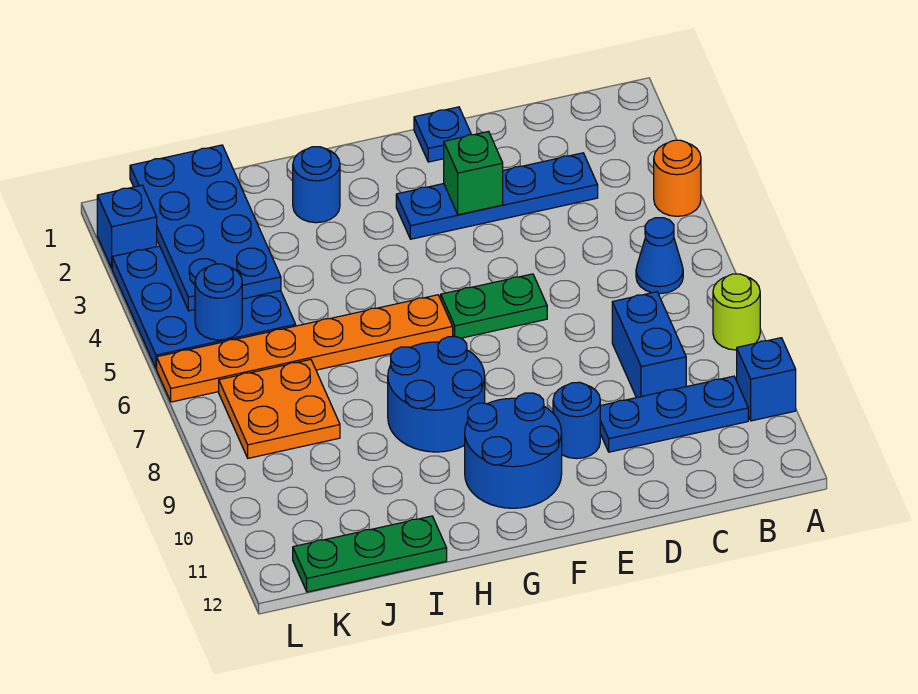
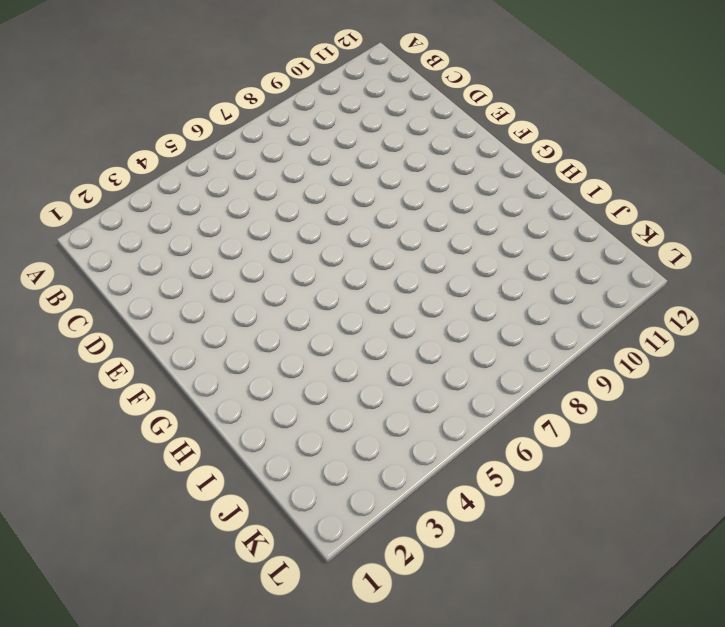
none -> orange 1x1 round brick [654,140,701,216]
none -> lime 1x1 round brick [713,274,760,350]
none -> blue 1x1 brick [737,338,796,421]

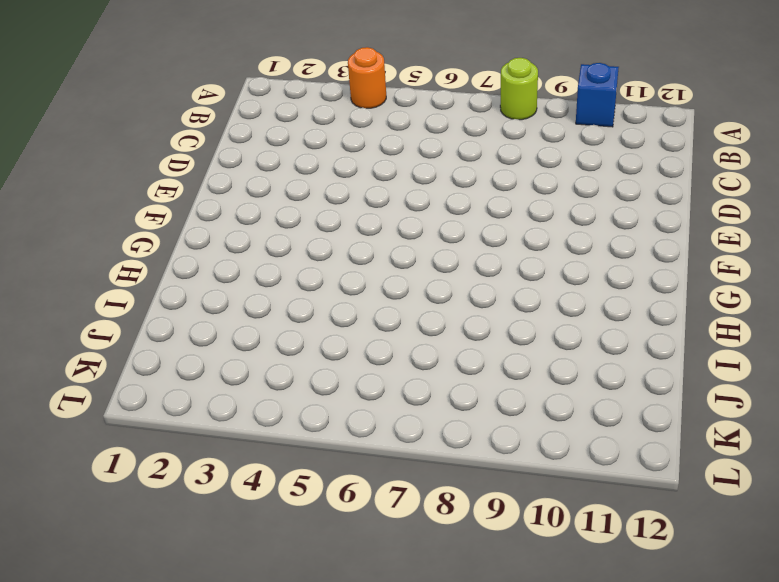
none -> blue 1x1 cone [636,218,683,294]
none -> blue 1x3 plate [600,376,748,452]
none -> blue 1x4 plate [396,153,598,239]

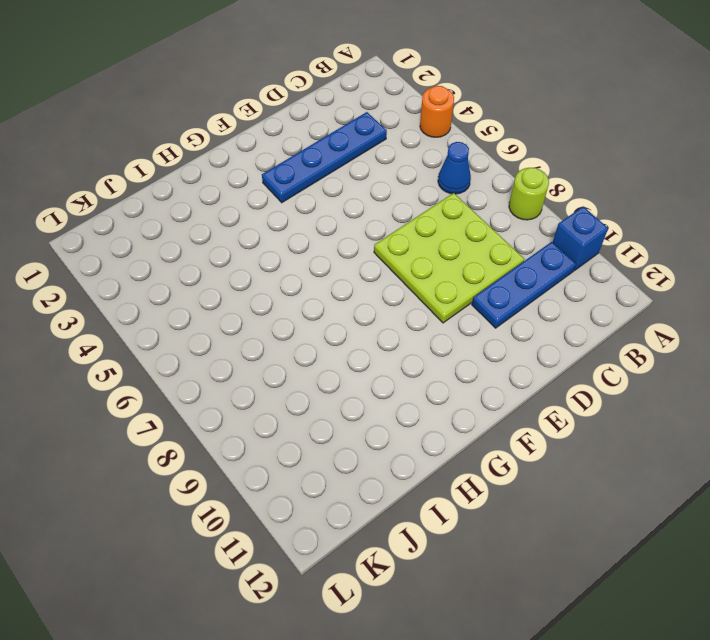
lime 3x3 plate [374,193,524,323] -> blue 1x2 brick [612,292,686,398]
none -> blue 1x1 plate [414,107,471,162]
none -> green 1x2 plate [441,274,547,338]
none -> blue 1x1 round brick [553,382,600,459]

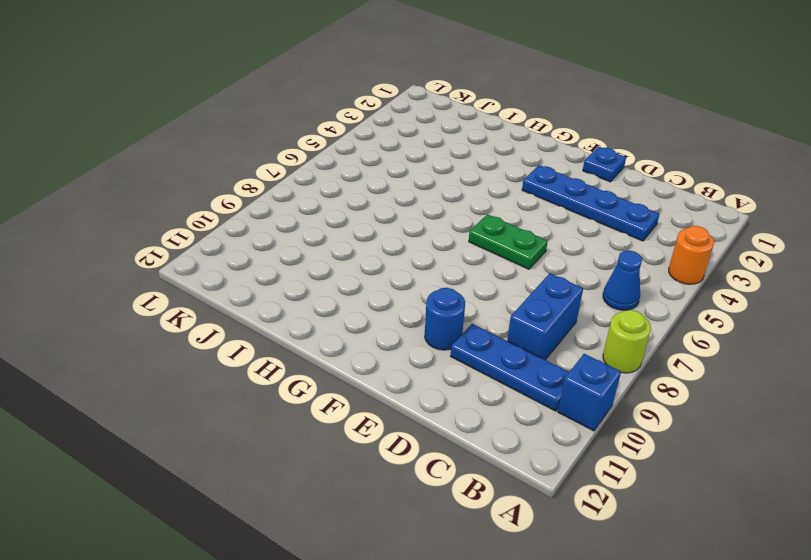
none -> blue 2x2 round brick [465,393,562,508]
none -> orange 1x6 plate [157,295,453,402]
none -> blue 2x2 round brick [388,337,485,452]

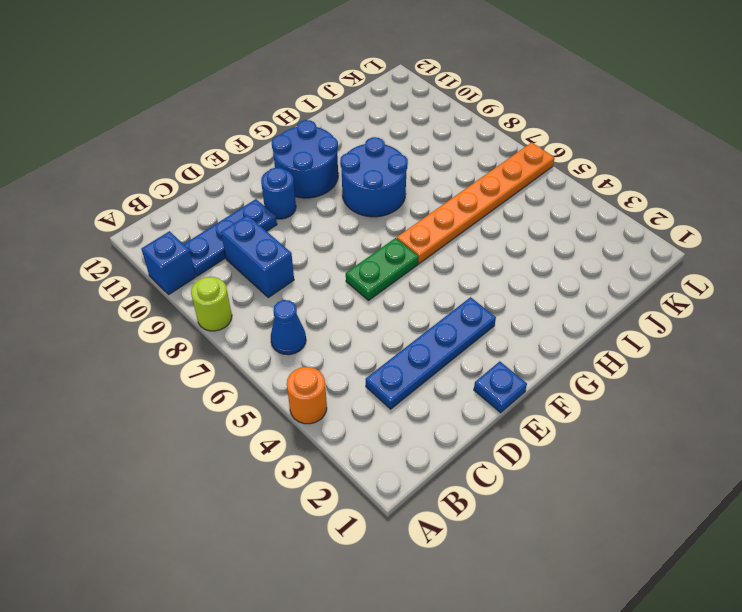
none -> blue 1x1 round brick [293,147,340,223]
none -> green 1x3 plate [293,516,447,592]
none -> blue 3x3 plate [112,246,296,369]

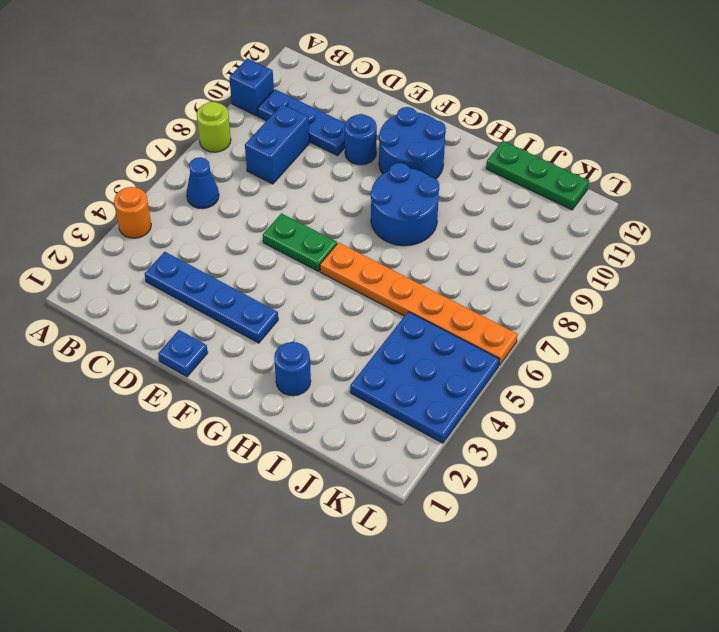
none -> orange 2x2 plate [219,360,340,458]
none -> blue 1x1 brick [97,185,157,268]
none -> green 1x1 brick [444,132,503,215]

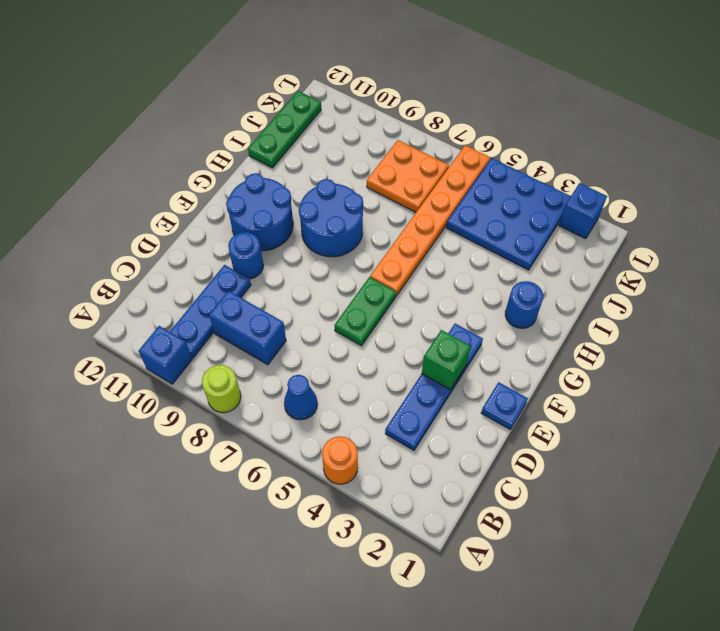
none -> blue 2x4 plate [130,145,281,311]
none -> blue 1x1 round brick [195,264,242,340]

